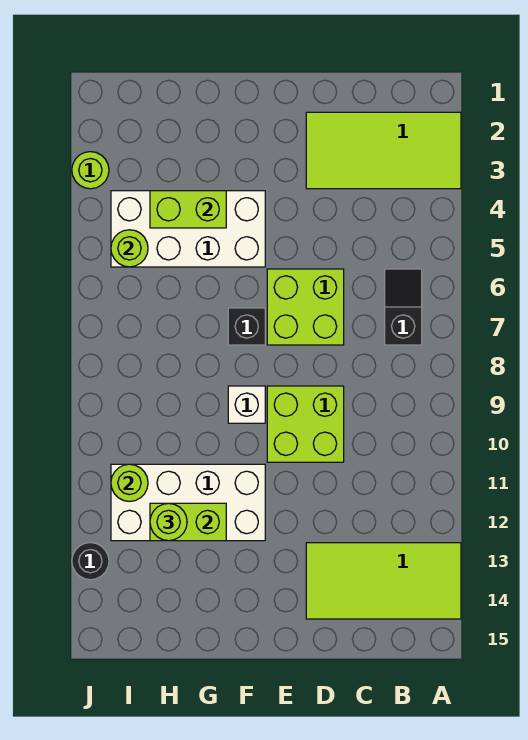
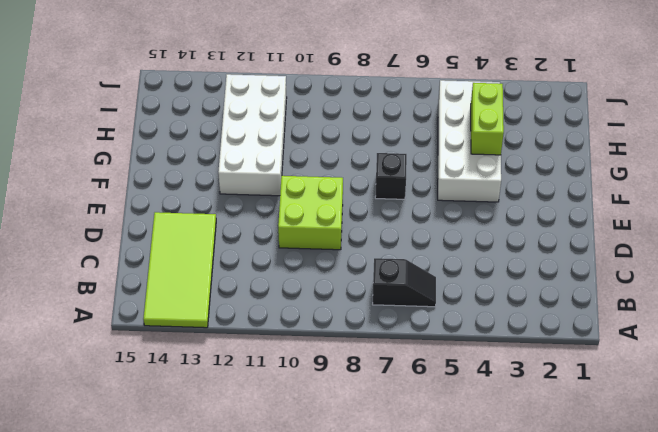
none -> lime 2x4 tile [306,112,461,189]
none -> lime 2x2 brick [267,269,344,345]
none -> white 1x1 brick [228,386,265,423]

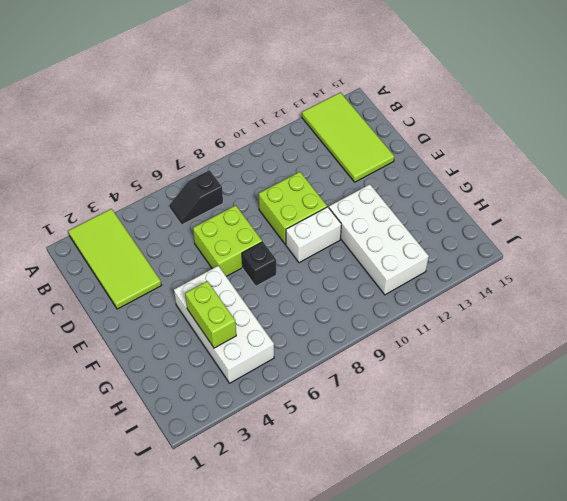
white 1x2 brick [286,207,341,263] -> white 1x1 brick [228,386,265,423]
none -> lime 1x1 round brick [72,152,109,189]
none -> black 1x1 round brick [72,543,109,580]
none -> lime 1x2 brick [150,503,226,541]

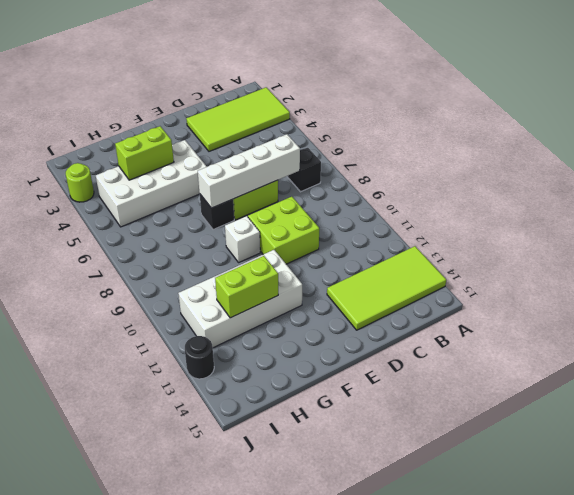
white 1x4 brick [198,134,300,208] -> none
none -> lime 1x1 round brick [111,230,148,267]
none -> lime 1x1 round brick [111,464,148,501]
none -> lime 1x1 round brick [150,503,187,541]

